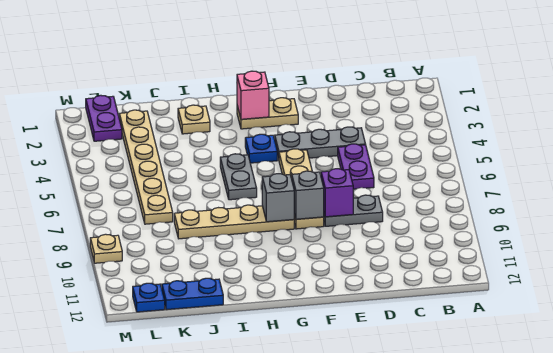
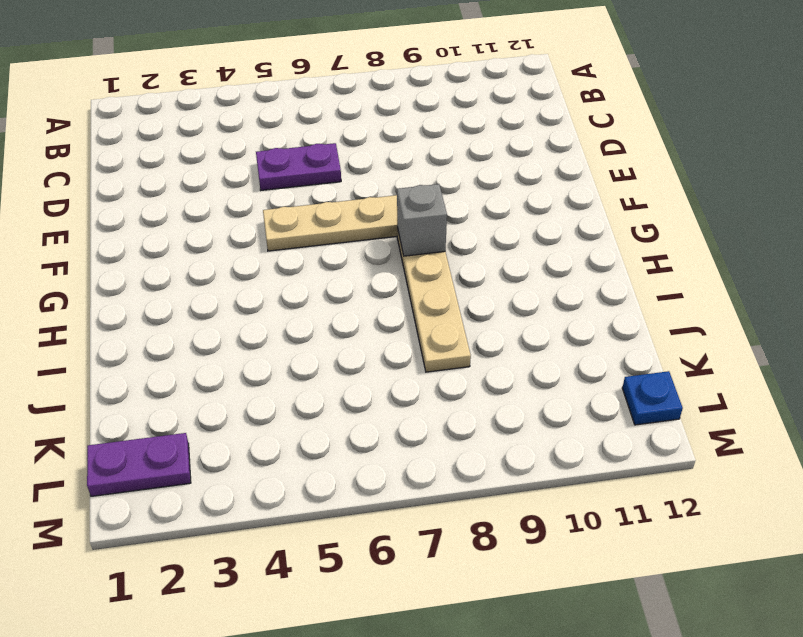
none -> grey 1x3 plate [275,127,366,159]
none -> grey 1x2 plate [324,195,383,226]
none -> tan 1x2 plate [237,98,298,129]

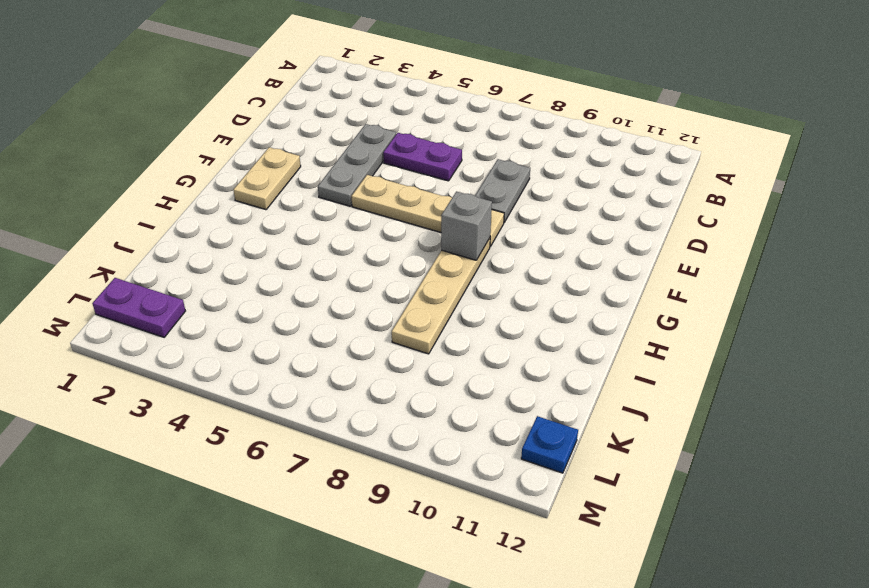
none -> blue 1x1 plate [245,134,277,163]
none -> grey 1x2 plate [220,154,257,200]
none -> tan 1x1 plate [178,105,210,134]

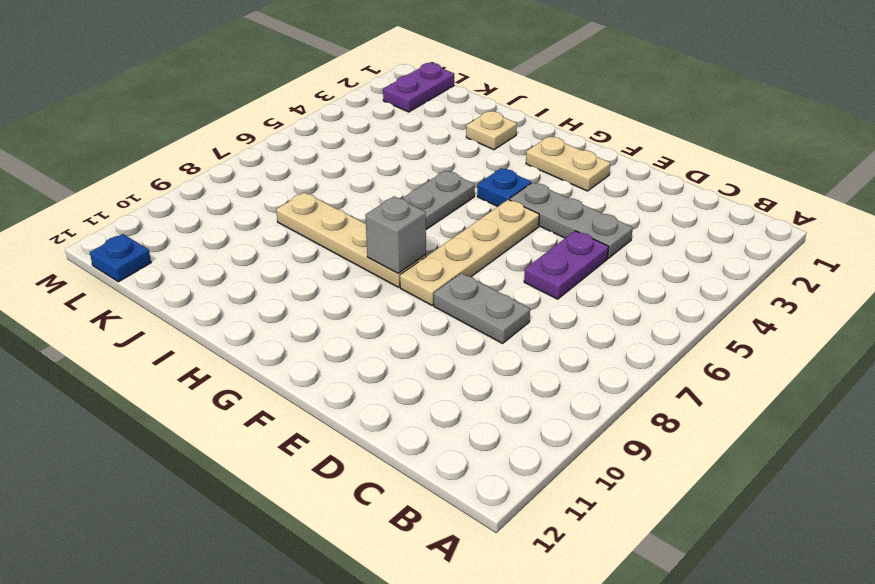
none -> blue 1x2 plate [162,278,223,310]
none -> tan 1x6 plate [119,110,173,224]
none -> tan 1x1 plate [90,234,122,263]

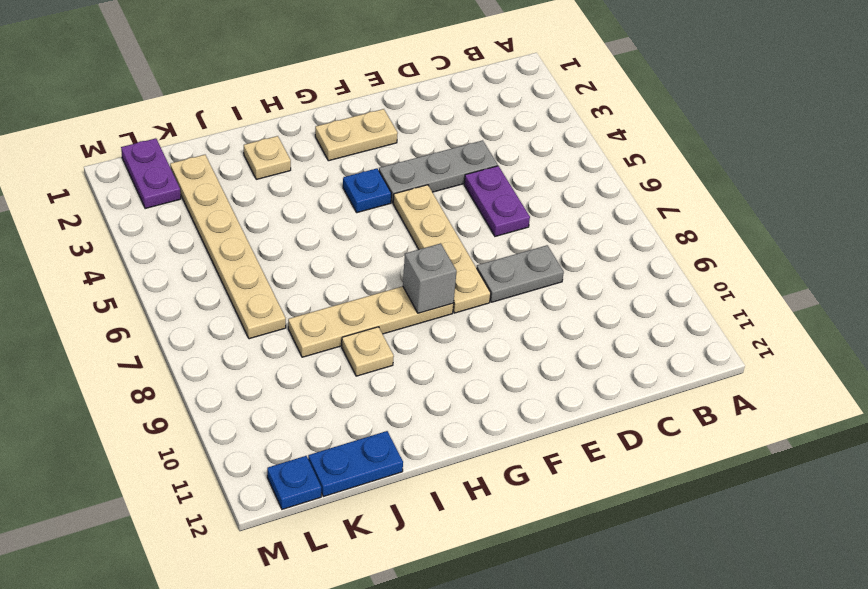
tan 1x1 plate [342,327,394,376] -> tan 1x1 plate moved to [90,234,122,263]
none -> grey 1x2 plate [220,154,257,200]
none -> purple 1x1 brick [321,169,353,217]
none -> grey 1x1 brick [291,171,324,219]

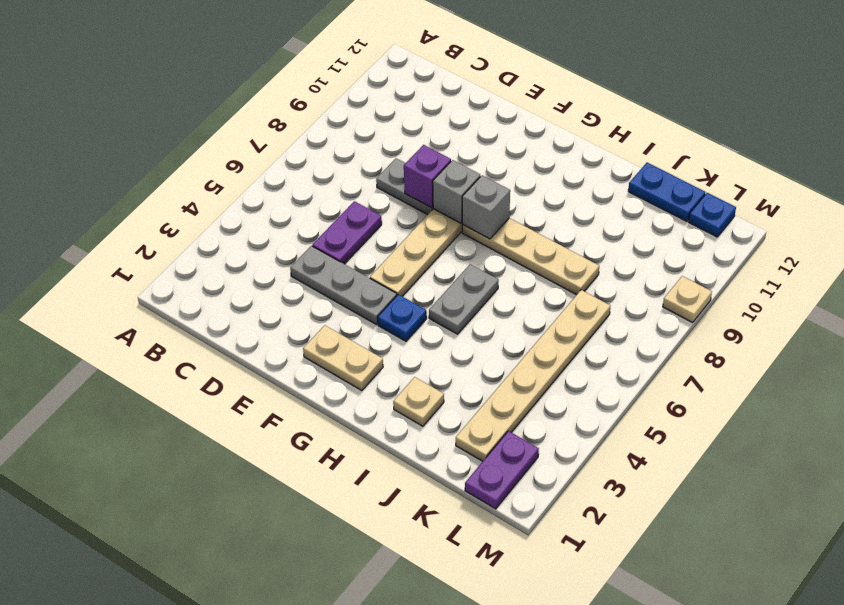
none -> pink 1x1 brick [237,71,269,119]

